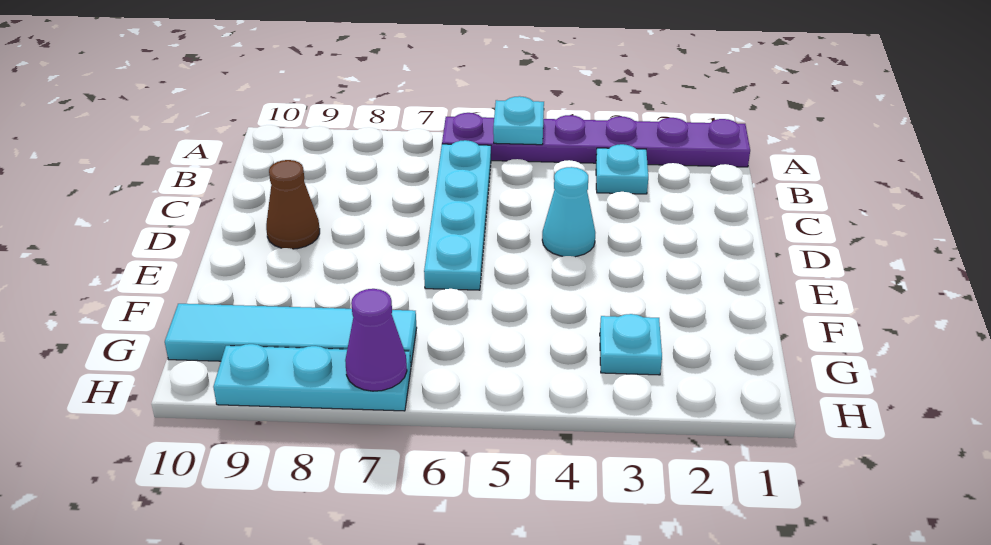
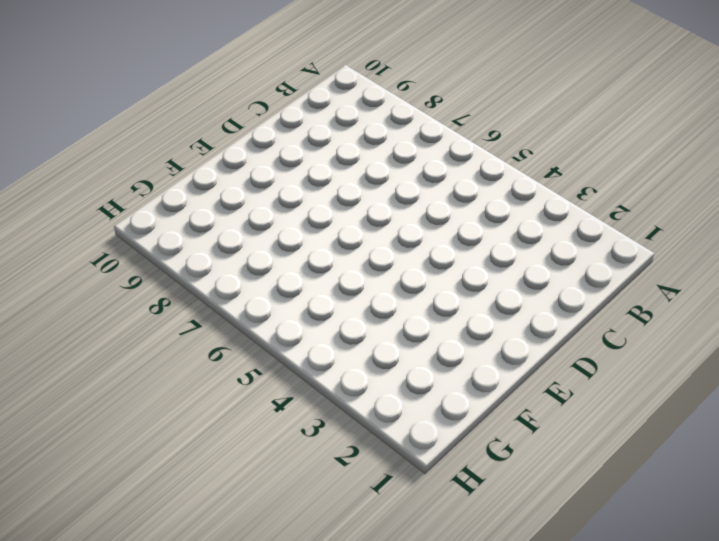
none -> purple 1x6 plate [442,113,750,167]
none -> cyan 1x1 plate [596,144,648,194]

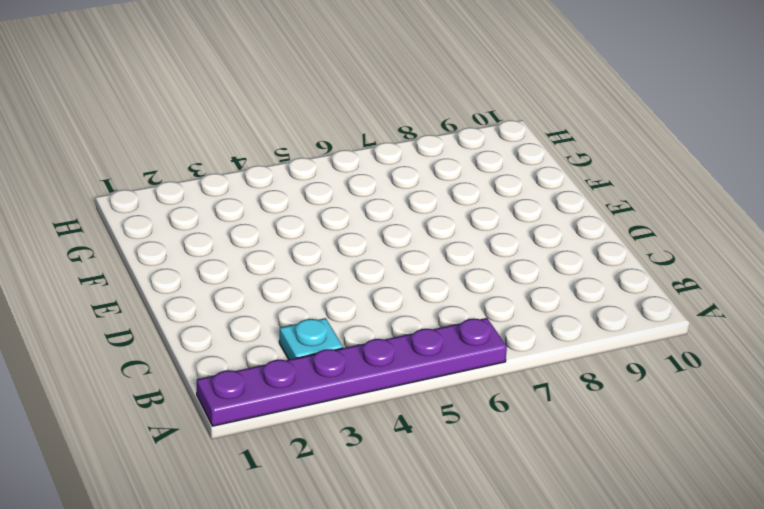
none -> cyan 1x4 plate [424,140,491,290]
none -> cyan 1x1 cone [542,167,595,257]

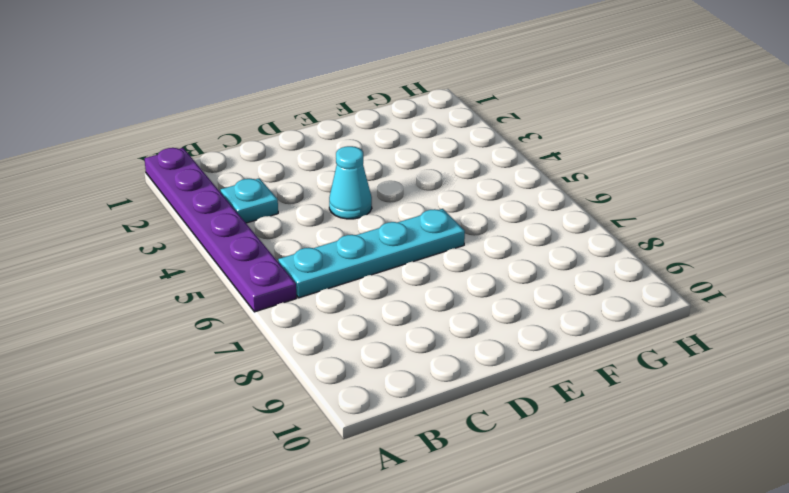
none -> brown 1x1 cone [266,160,320,249]
none -> cyan 1x1 plate [600,314,662,375]

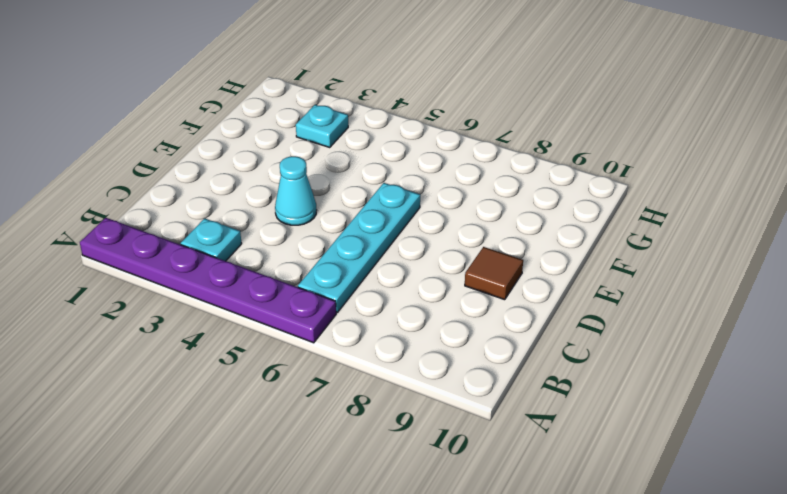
brown 1x1 tile [465,247,523,300] -> brown 1x1 cone [266,160,320,249]
none -> cyan 1x4 tile [165,304,417,365]
none -> cyan 1x3 plate [213,344,411,411]

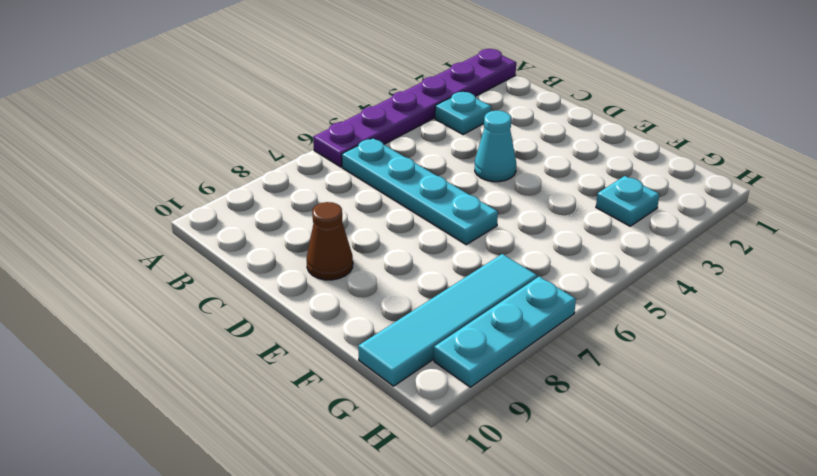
none -> cyan 1x1 plate [493,96,544,145]
none -> purple 1x1 cone [345,289,407,391]

